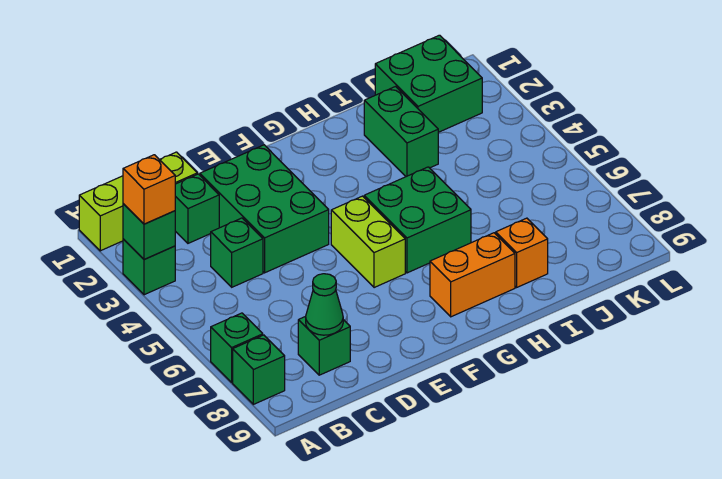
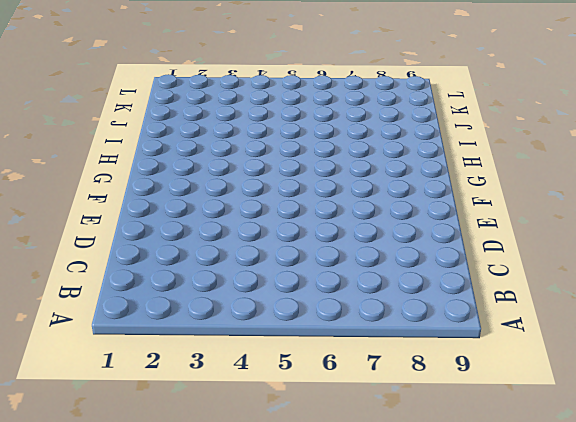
none -> lime 1x3 brick [79,152,197,251]
none -> green 1x1 brick [123,239,175,295]
none -> green 1x1 brick [211,313,263,382]

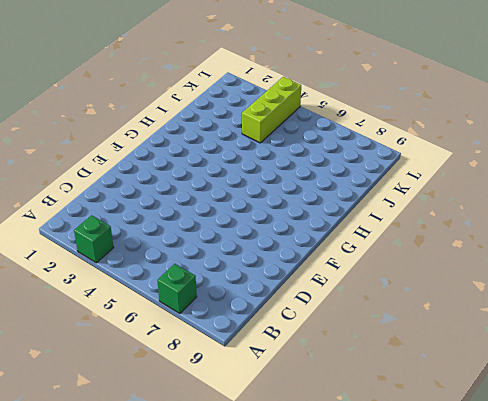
lime 1x3 brick [242,77,301,143] -> lime 1x3 brick moved to [79,152,197,251]
none -> green 1x1 brick [233,335,285,404]
none -> green 1x1 brick [175,174,219,243]
none -> green 1x1 brick [211,218,263,287]

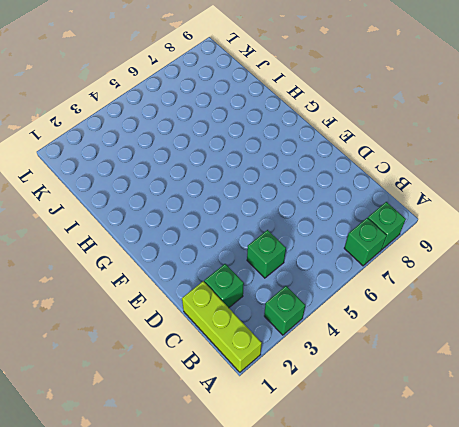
none -> green 1x1 brick [298,316,350,375]
none -> green 2x3 brick [200,145,329,273]
none -> lime 1x2 brick [331,196,405,288]

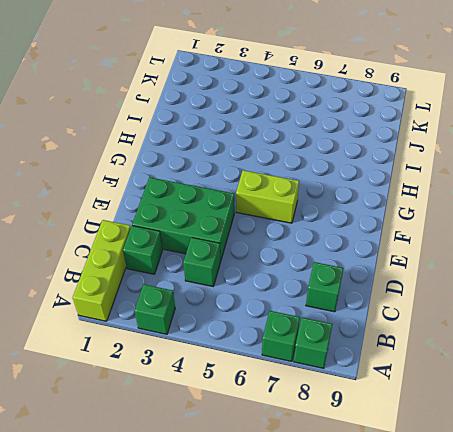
none -> green 2x2 brick [364,167,471,273]
none -> orange 1x2 brick [430,233,515,317]
none -> green 1x2 brick [364,87,438,177]

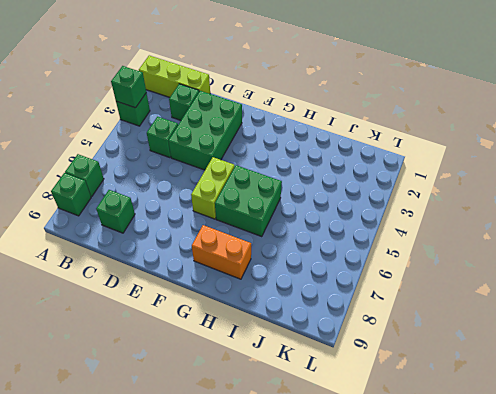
none -> green 1x2 brick [364,87,438,177]
none -> orange 1x1 brick [496,218,548,287]
none -> green 2x2 brick [375,35,482,132]

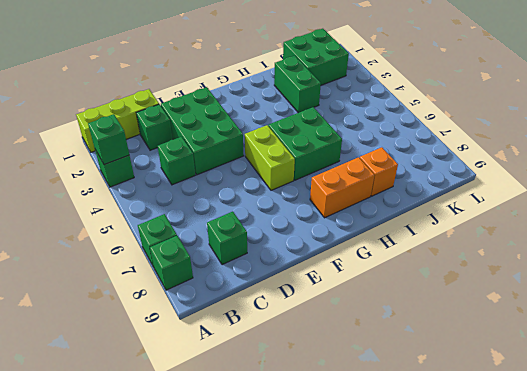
none -> green 1x1 cone [306,274,343,335]
none -> orange 1x1 brick [123,155,175,224]

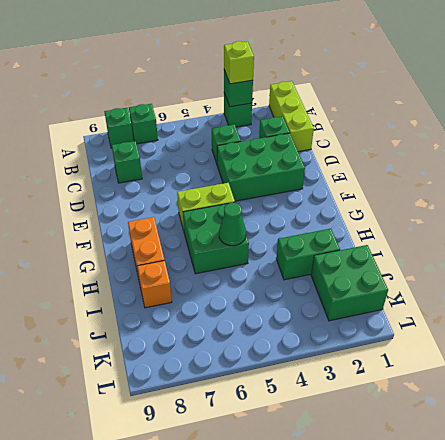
lime 1x1 brick [224,41,254,84] -> orange 1x1 brick [123,155,175,224]
green 1x1 cone [219,203,246,246] -> green 1x1 cone moved to [306,274,343,335]

